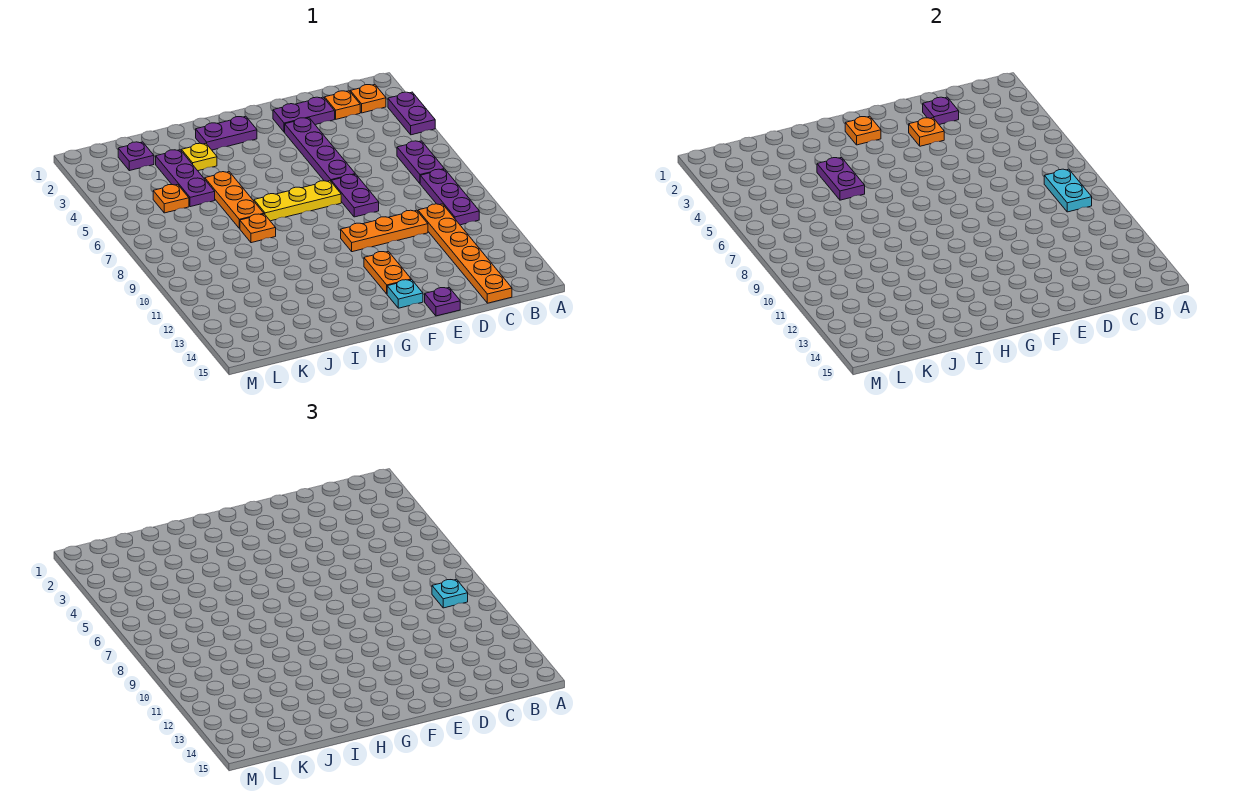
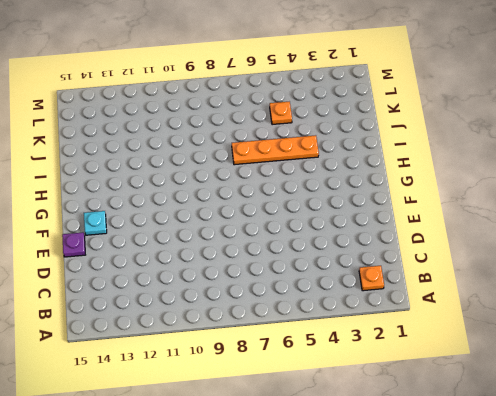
orange 1x4 plate [232,135,319,165] -> orange 1x3 plate [205,172,264,228]
none -> purple 1x2 plate [388,92,435,135]
none -> purple 1x2 plate [397,141,444,183]
none -> purple 1x3 plate [420,169,479,225]

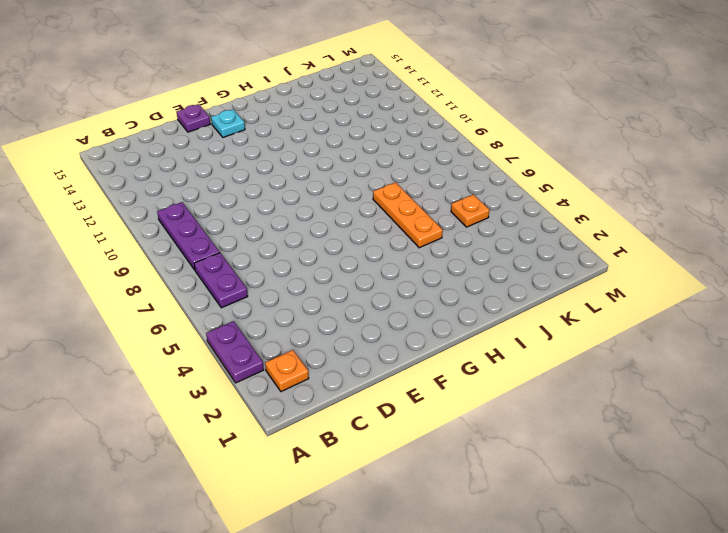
none -> orange 1x1 plate [325,91,360,119]
none -> orange 1x6 plate [418,204,512,303]
none -> purple 1x2 plate [273,97,335,132]

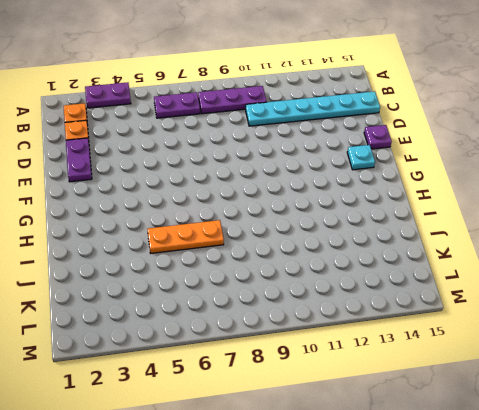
cyan 1x6 plate [246,91,380,126] -> orange 1x6 plate [418,204,512,303]
none -> orange 1x3 plate [341,210,428,252]
none -> purple 1x4 plate [285,118,355,181]
none -> purple 1x2 plate [331,174,379,217]

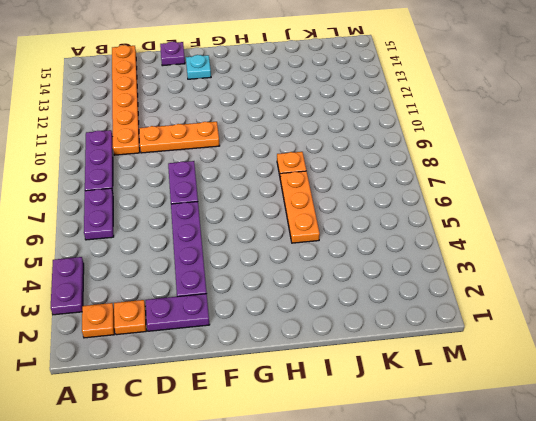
none -> yellow 1x3 plate [254,181,341,221]
none -> orange 1x2 plate [364,251,411,294]
none -> purple 1x2 plate [196,116,257,150]

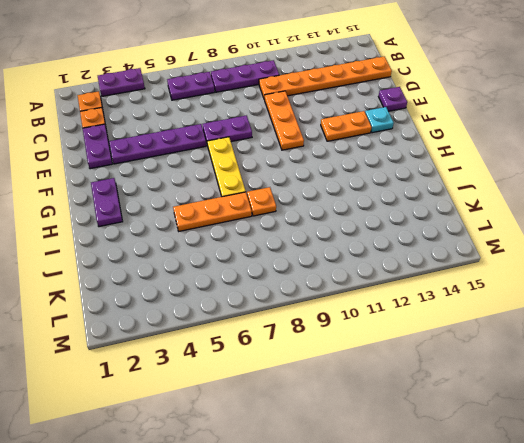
none -> yellow 1x1 plate [181,143,217,171]
none -> purple 1x3 plate [156,150,215,207]
none -> purple 1x1 plate [118,142,154,171]

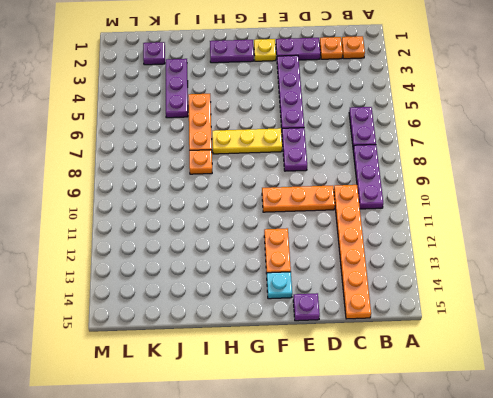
yellow 1x1 plate [254,39,276,61] -> yellow 1x1 plate moved to [181,143,217,171]
none -> purple 1x2 plate [388,92,435,135]
none -> orange 1x1 plate [153,184,189,213]
none -> cyan 1x2 plate [1044,169,1092,212]

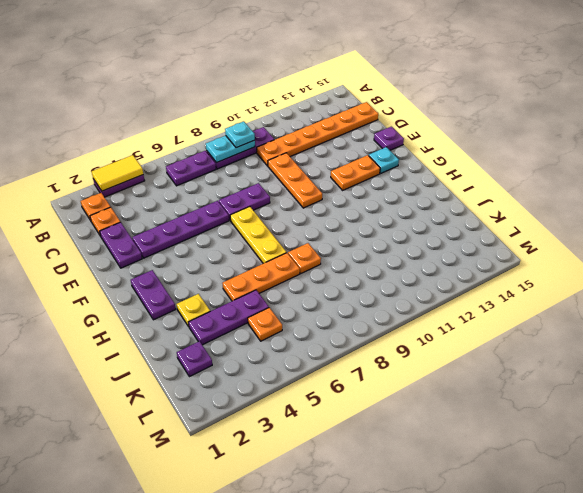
yellow 1x2 tile [92,155,143,191] -> none
none -> purple 1x1 plate [923,97,959,125]
none -> orange 1x1 plate [909,118,944,146]
none -> orange 1x1 plate [845,116,881,145]

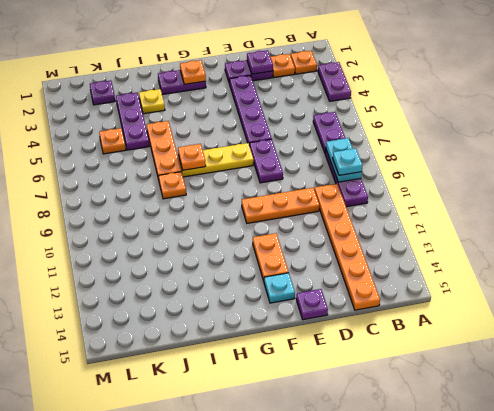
orange 1x1 plate [178,144,206,170] -> orange 1x1 plate moved to [909,118,944,146]
none -> purple 1x2 plate [817,157,865,200]

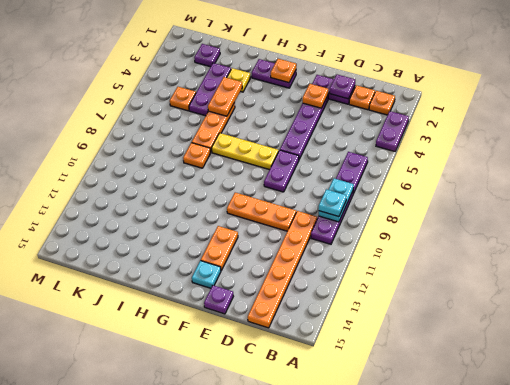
orange 1x2 plate [208,77,242,116] -> purple 1x2 plate [817,157,865,200]

